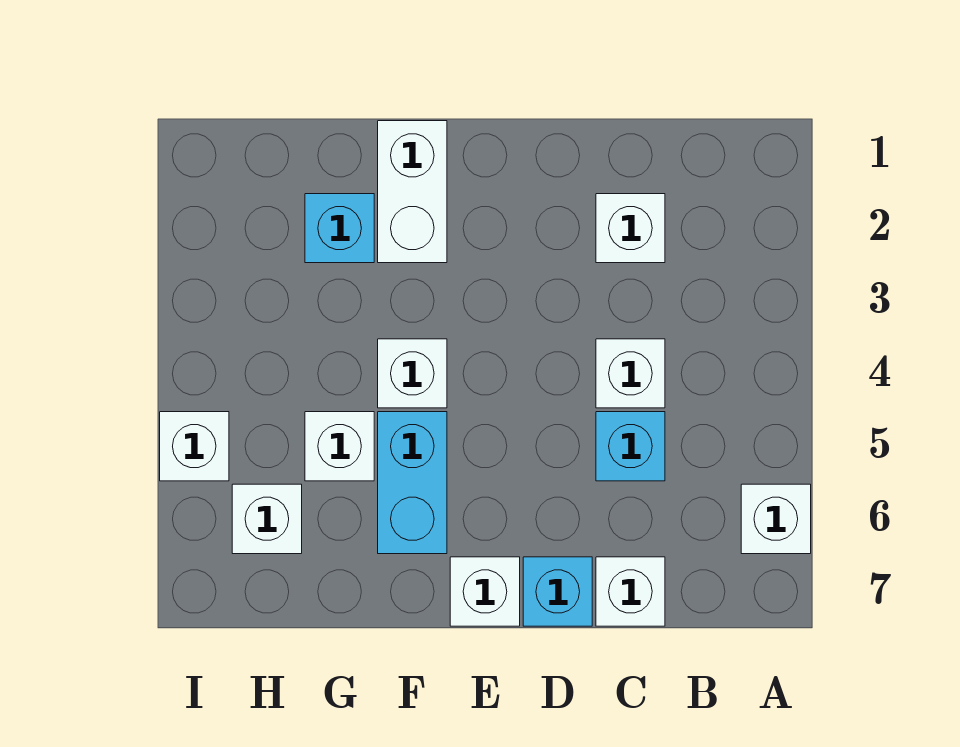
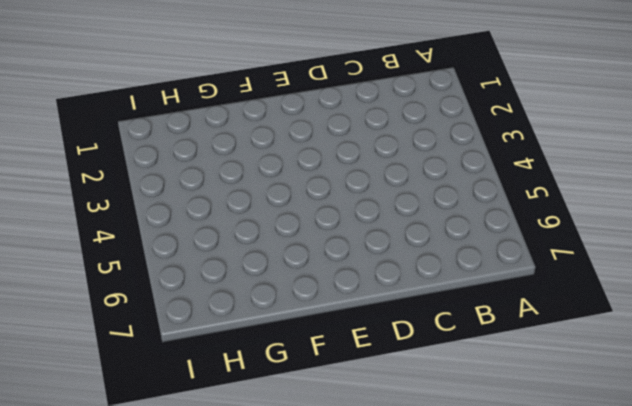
none -> white 1x1 brick [741,484,811,554]
none -> white 1x1 brick [596,194,665,263]
none -> white 1x1 brick [596,339,665,408]

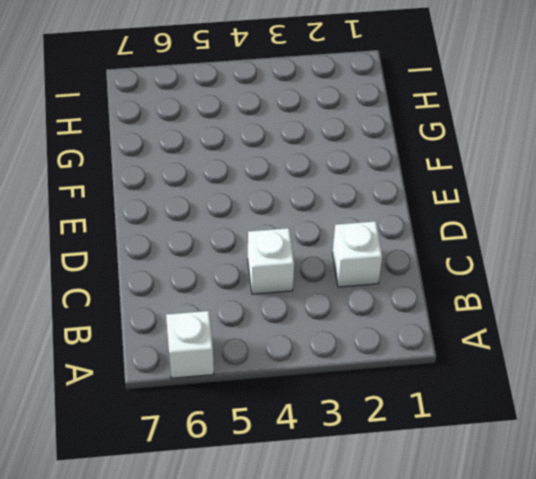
none -> cyan 1x1 brick [596,412,665,481]
none -> white 1x1 brick [596,557,665,626]
none -> cyan 1x1 brick [523,557,592,626]

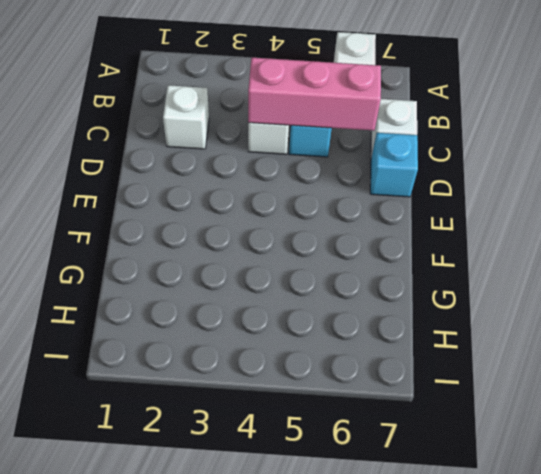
pink 1x3 brick [248,58,381,131] -> none
none -> white 1x1 brick [450,557,520,626]
none -> white 1x2 brick [378,121,447,263]
none -> white 1x1 brick [378,339,447,408]

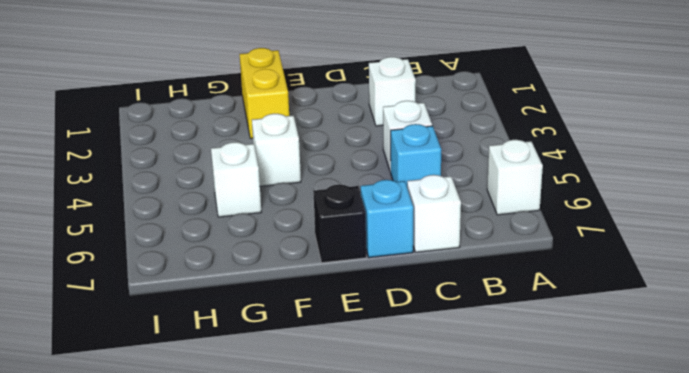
black 1x1 brick [313,185,366,263] -> white 1x1 brick [450,557,520,626]
yellow 1x2 brick [239,48,289,139] -> white 1x2 brick [378,121,447,263]
none -> cyan 1x2 brick [378,412,447,554]
none -> cyan 1x1 brick [305,194,374,263]
none -> white 1x1 brick [232,484,302,554]

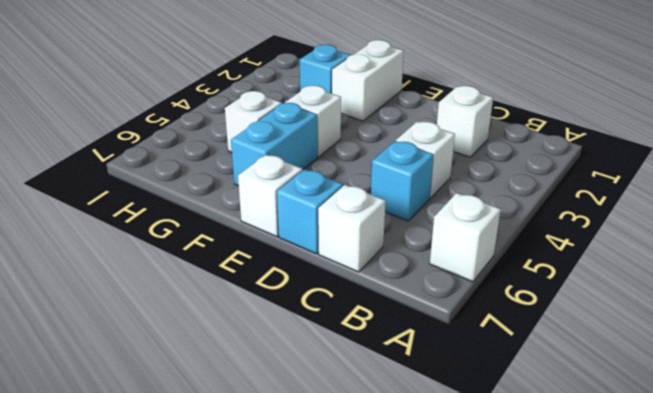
none -> white 1x1 brick [232,484,302,554]
none -> white 1x1 brick [160,412,229,481]

